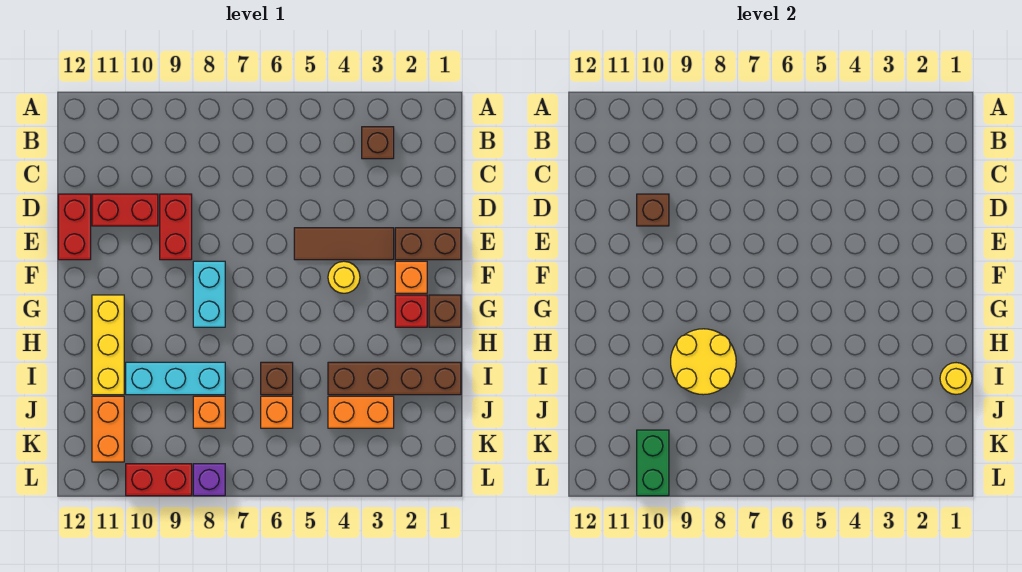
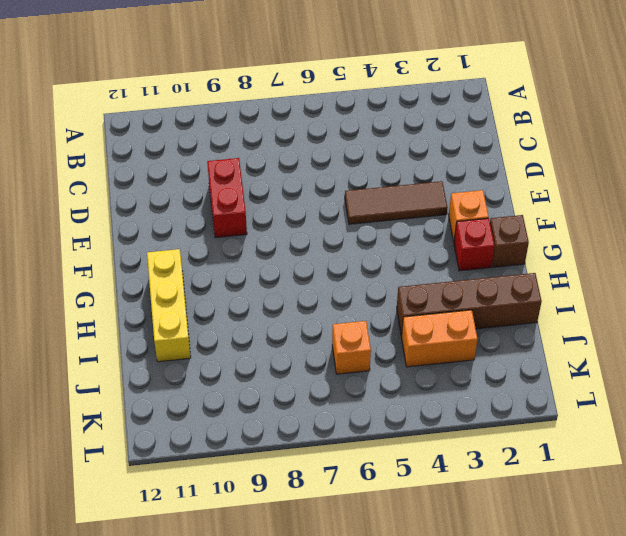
none -> brown 1x1 brick [362,127,394,159]
none -> red 1x2 brick [92,194,158,226]
none -> red 1x2 brick [58,194,91,260]

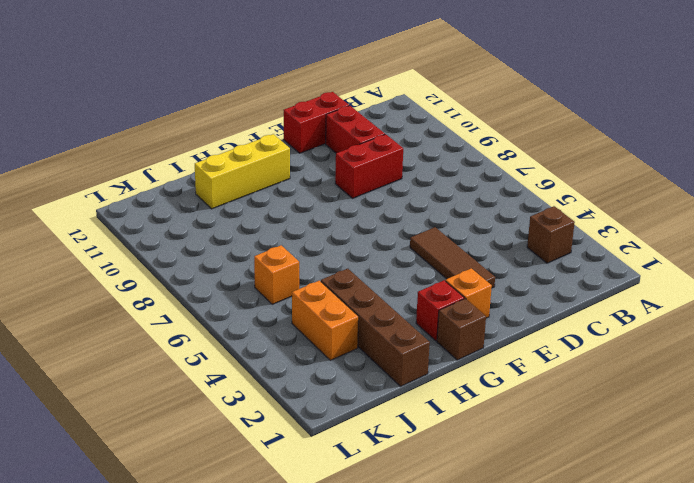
none -> brown 1x2 brick [395,228,461,260]
none -> yellow 1x1 round brick [328,261,360,293]
none -> cyan 1x2 brick [193,261,225,327]

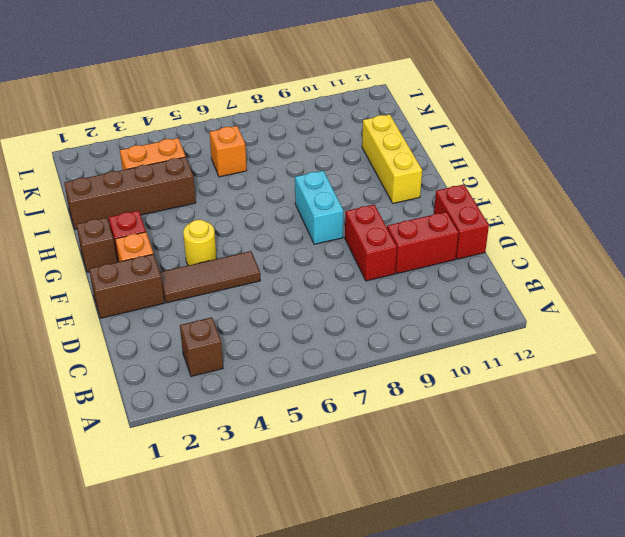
none -> brown 1x1 brick [261,362,293,395]
none -> cyan 1x3 brick [126,362,225,395]
none -> orange 1x1 brick [193,396,225,428]

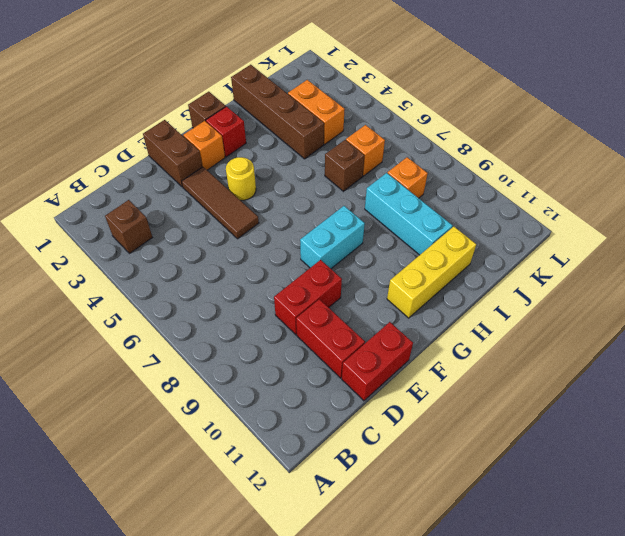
none -> orange 1x2 brick [92,396,124,462]
none -> purple 1x1 brick [193,464,225,496]
none -> red 1x2 brick [126,464,192,496]

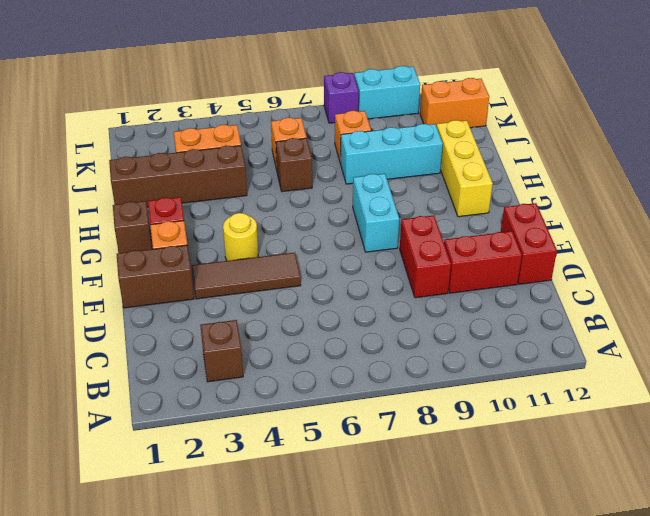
orange 1x2 brick [420,78,489,128] -> orange 1x2 brick turned to [92,396,124,462]
cyan 1x2 brick [354,66,420,119] -> red 1x2 brick [126,464,192,496]
none -> brown 1x1 brick [637,194,669,226]
none -> yellow 2x2 round brick [671,329,736,395]
none -> yellow 1x1 round brick [940,363,972,394]

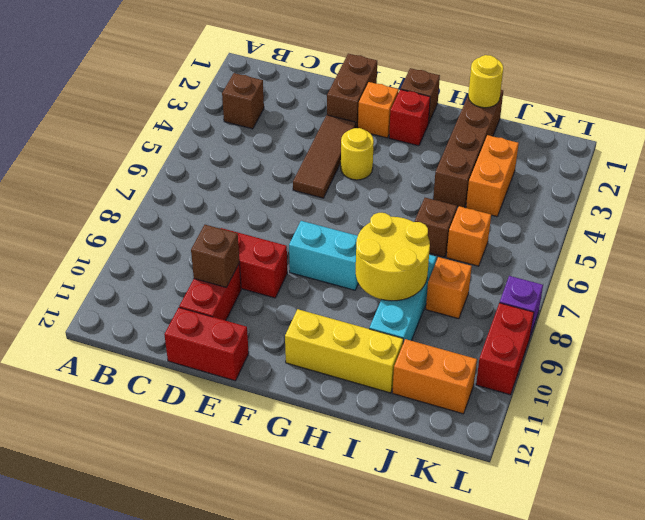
none -> green 1x2 brick [637,430,669,496]

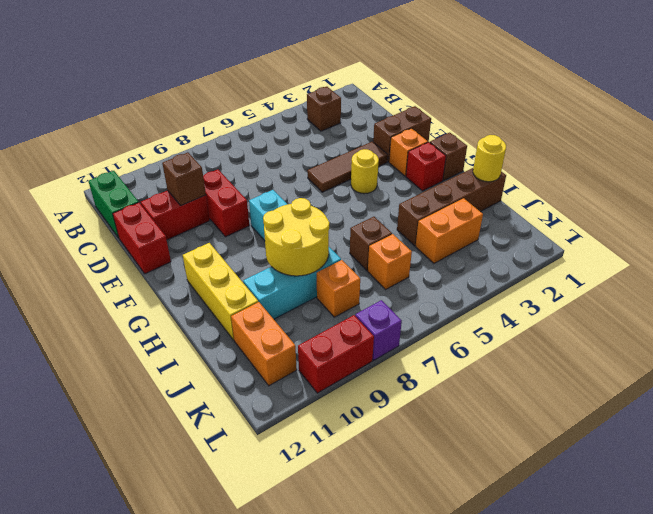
green 1x2 brick [89,171,139,238] -> green 1x2 brick moved to [637,430,669,496]

